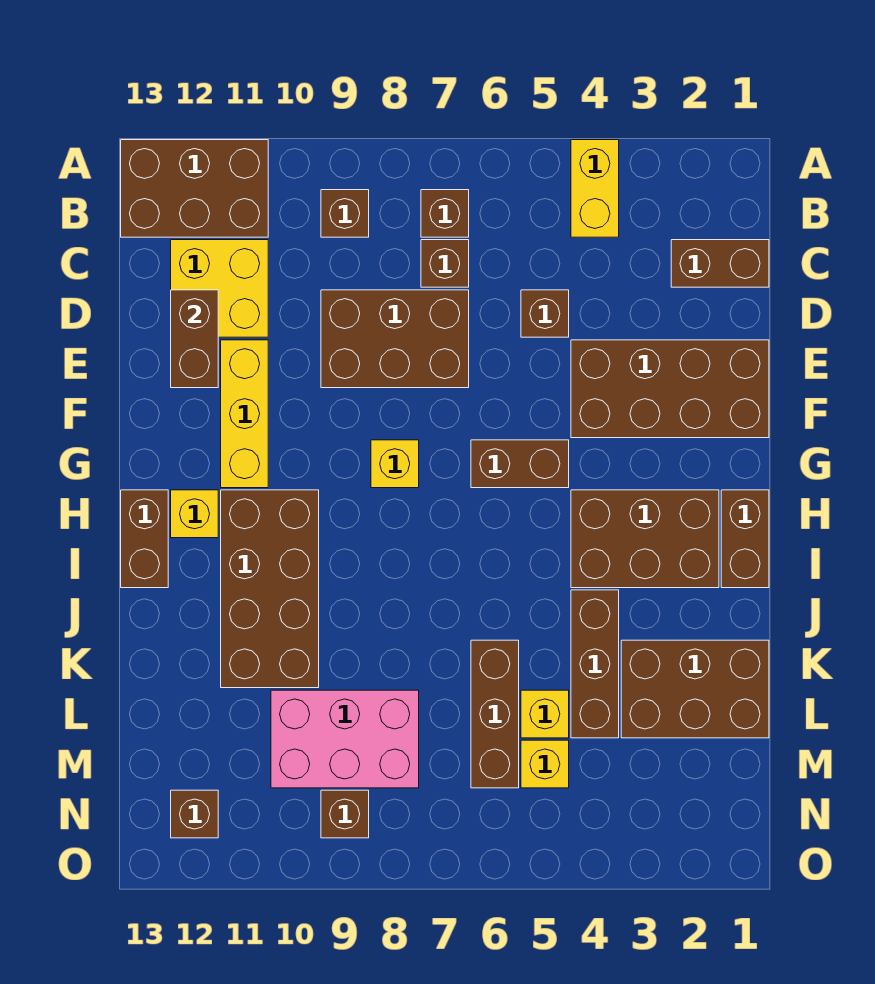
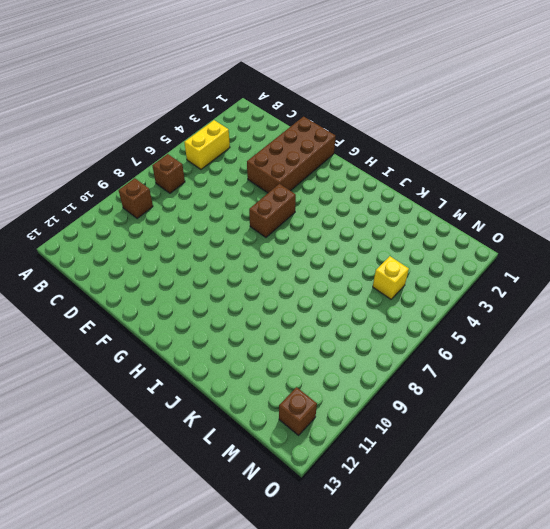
yellow 1x2 brick [184,120,230,169] -> yellow 1x2 brick turned to [571,140,619,237]
none -> brown 2x3 brick [121,140,268,237]
none -> brown 1x2 brick [671,240,769,287]
none -> brown 1x1 brick [421,240,469,287]

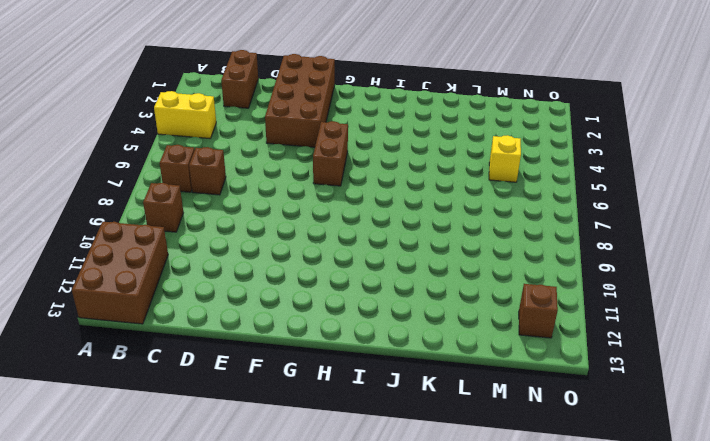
none -> yellow 2x2 brick [171,240,268,337]
none -> brown 1x1 brick [521,290,569,337]
none -> brown 2x3 brick [321,290,469,388]

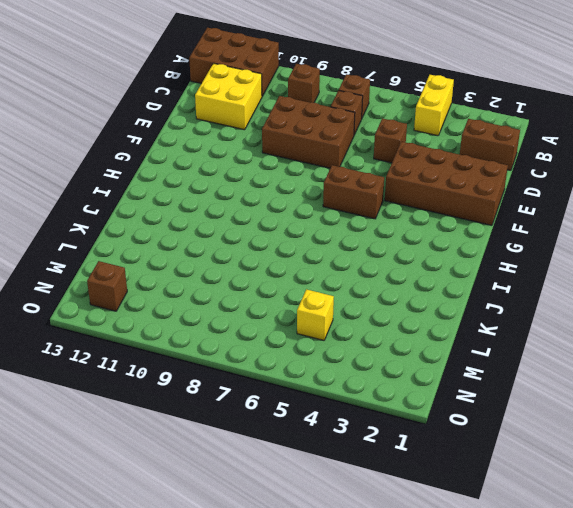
none -> yellow 1x3 brick [221,340,268,488]
none -> yellow 1x1 brick [371,440,419,488]
none -> brown 1x2 brick [721,490,769,588]

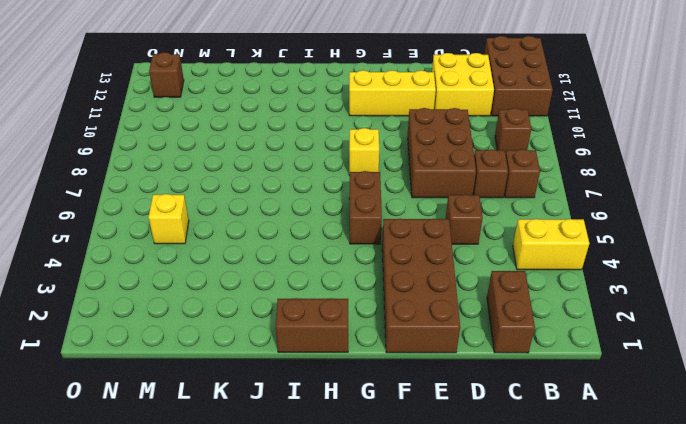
none -> brown 2x3 brick [571,490,719,588]
none -> brown 2x4 brick [221,490,319,688]
none -> yellow 1x1 brick [171,490,218,538]

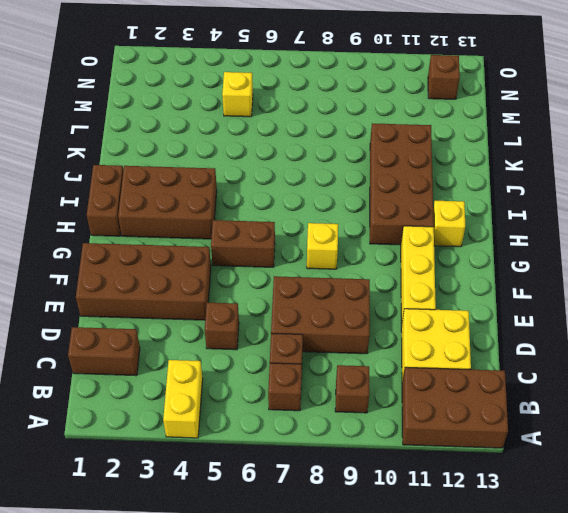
none -> brown 1x2 brick [121,490,168,588]
none -> brown 1x3 brick [571,590,619,738]
none -> brown 2x3 brick [621,640,769,738]

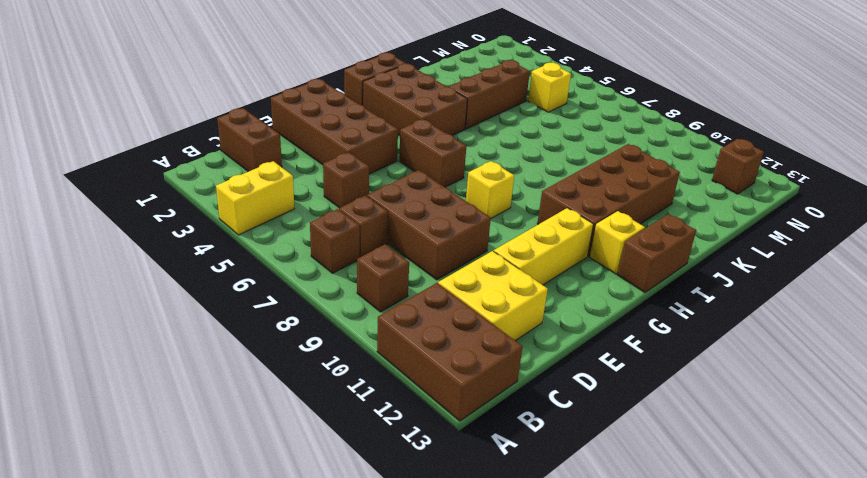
none -> brown 2x3 brick [621,640,769,738]
none -> brown 1x3 brick [471,640,519,788]
none -> yellow 1x1 brick [521,690,569,738]

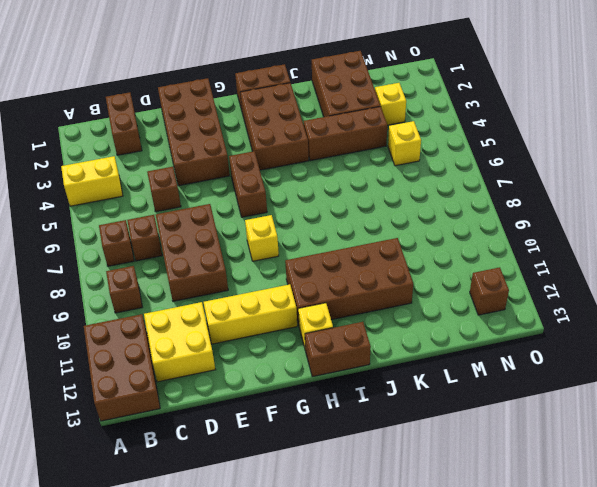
yellow 1x1 brick [375,83,406,125] -> yellow 1x1 brick moved to [521,690,569,738]
none -> brown 1x3 brick [471,640,519,788]
none -> pink 2x3 brick [271,690,419,788]
none -> brown 1x1 brick [321,790,369,838]

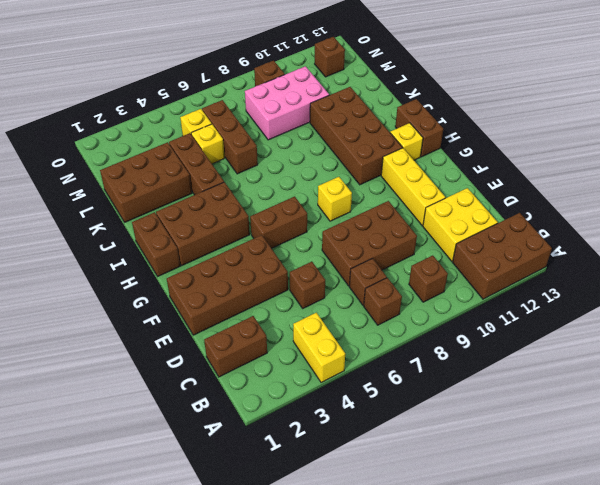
none -> brown 1x2 brick [171,290,218,388]

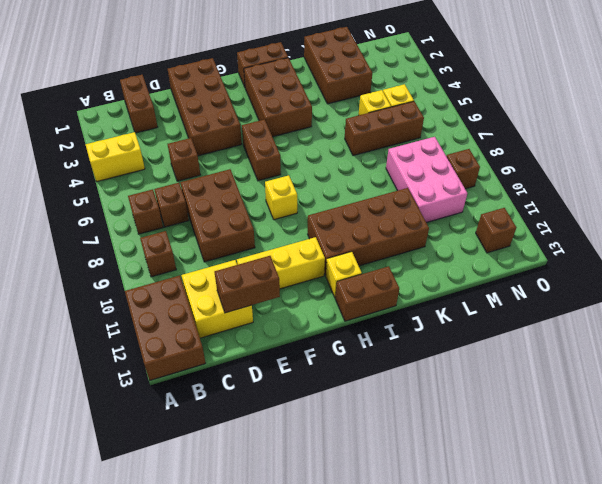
none -> brown 1x3 brick [571,590,619,738]

